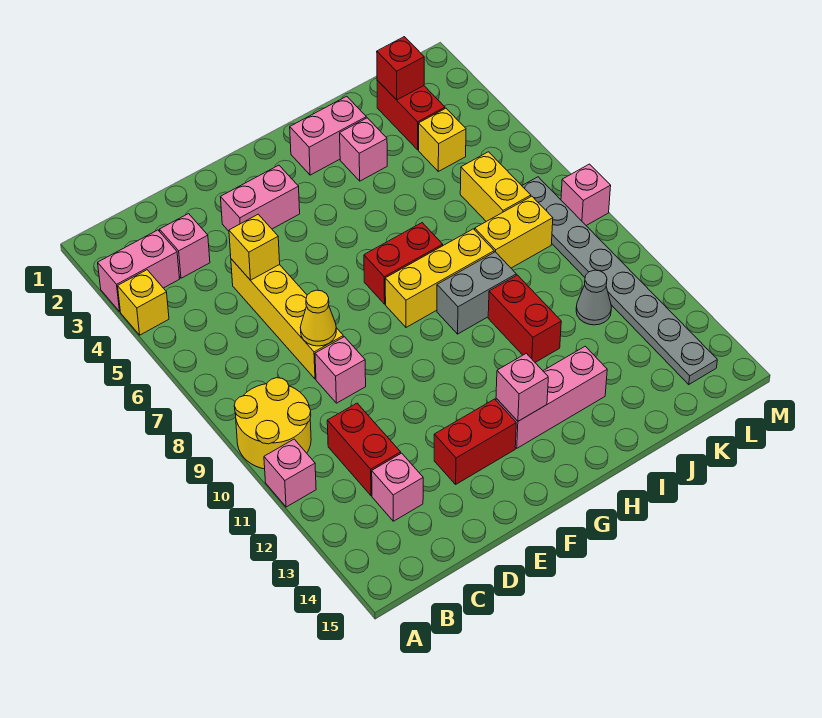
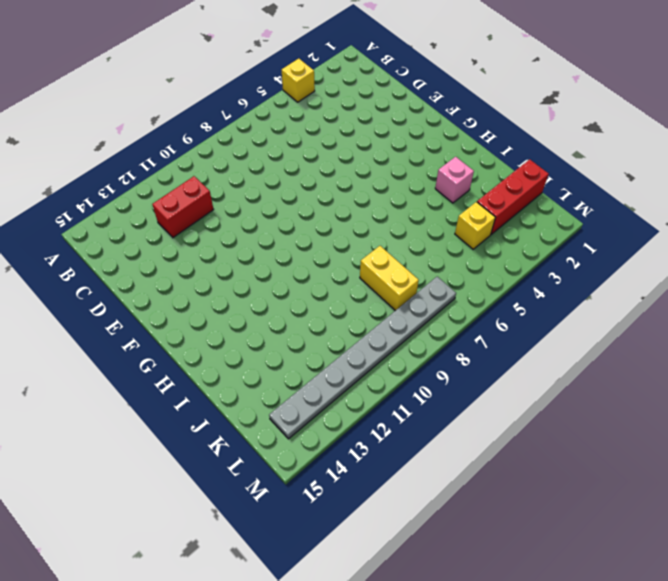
red 1x3 brick [477,159,549,234] -> red 1x2 brick [377,80,445,150]
none -> pink 1x2 brick [98,230,180,311]
none -> yellow 2x2 round brick [234,378,311,469]
none -> pink 1x1 brick [264,439,316,507]

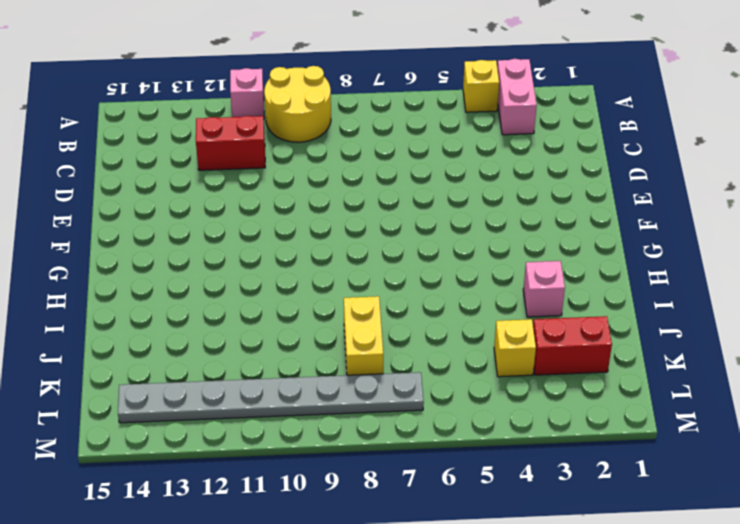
none -> pink 1x1 brick [160,214,210,278]
none -> pink 1x1 brick [372,453,423,521]
none -> yellow 1x4 brick [231,259,343,379]

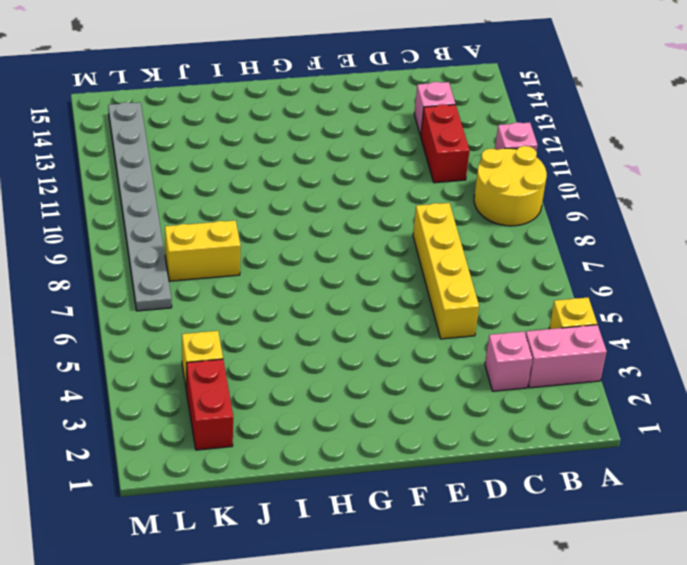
none -> pink 1x1 brick [315,337,366,403]
none -> pink 1x2 brick [221,165,300,231]
none -> red 1x2 brick [434,399,516,484]

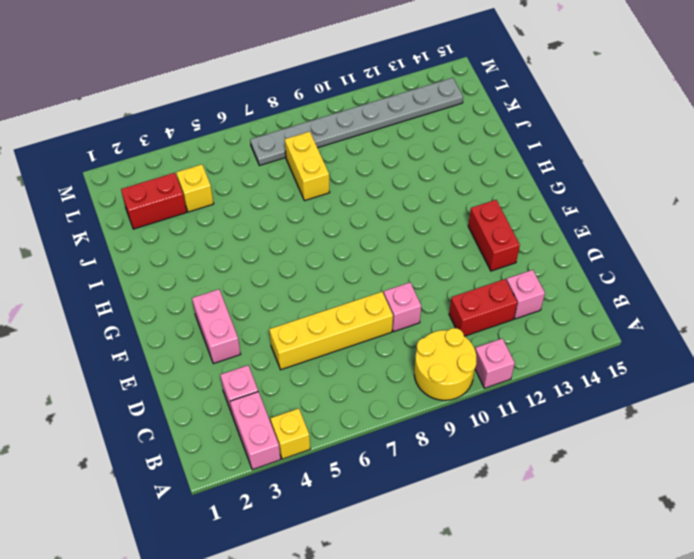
none -> red 1x2 brick [364,223,443,304]
none -> yellow 1x3 brick [385,229,494,327]
none -> pink 1x3 brick [496,346,607,448]

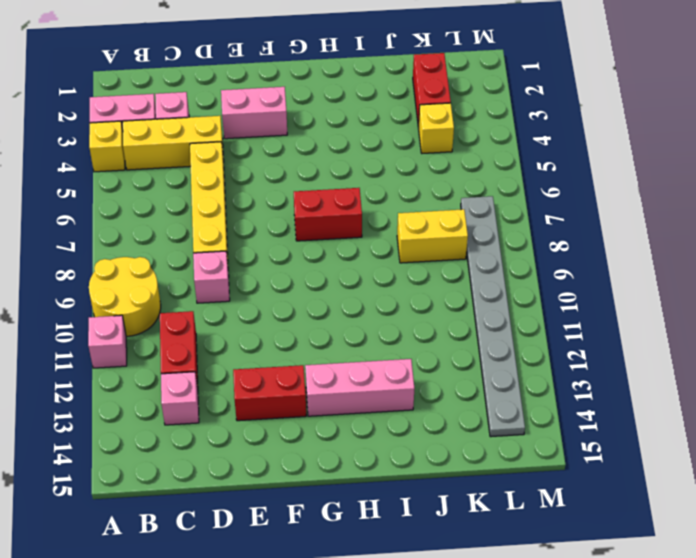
yellow 1x3 brick [123,116,224,170] -> yellow 1x3 brick moved to [385,229,494,327]
none -> pink 1x2 brick [290,96,366,175]
none -> grey 1x2 brick [437,252,516,334]
none -> pink 1x1 brick [340,118,387,181]

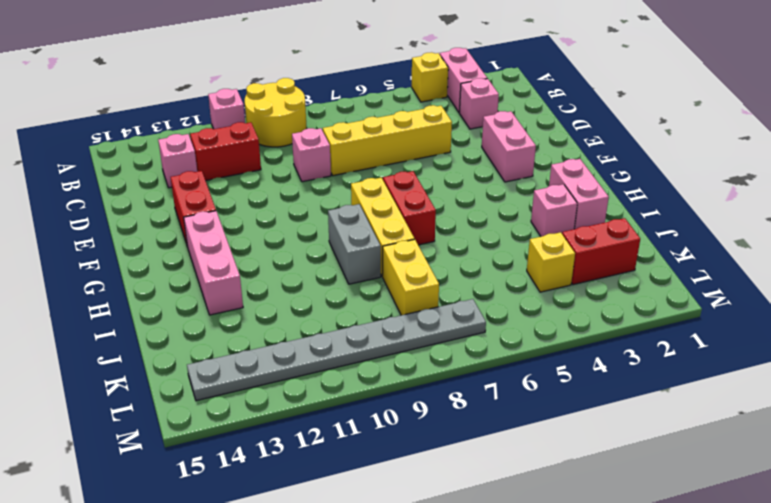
none -> red 1x2 brick [488,275,561,362]
none -> yellow 1x2 brick [460,152,531,221]
none -> grey 1x1 cone [576,270,611,325]

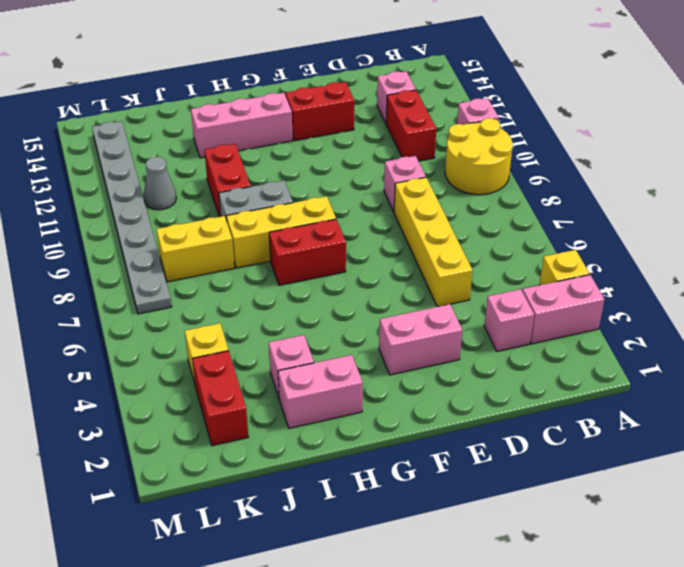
none -> yellow 1x2 brick [460,152,531,221]
none -> pink 1x1 brick [561,164,611,226]
none -> yellow 1x1 brick [229,214,280,280]

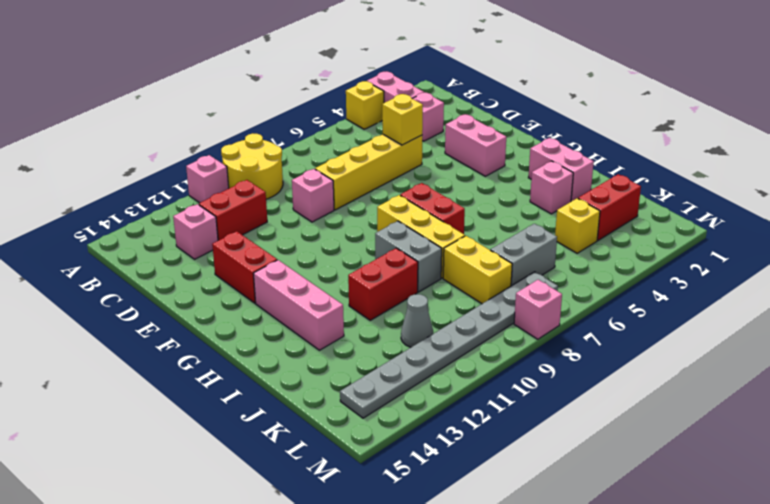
grey 1x2 brick [491,224,557,286] -> yellow 1x2 brick [460,152,531,221]
none -> yellow 1x1 cone [300,290,336,346]
none -> pink 1x1 brick [496,353,548,421]
none -> red 1x1 brick [377,37,424,100]

